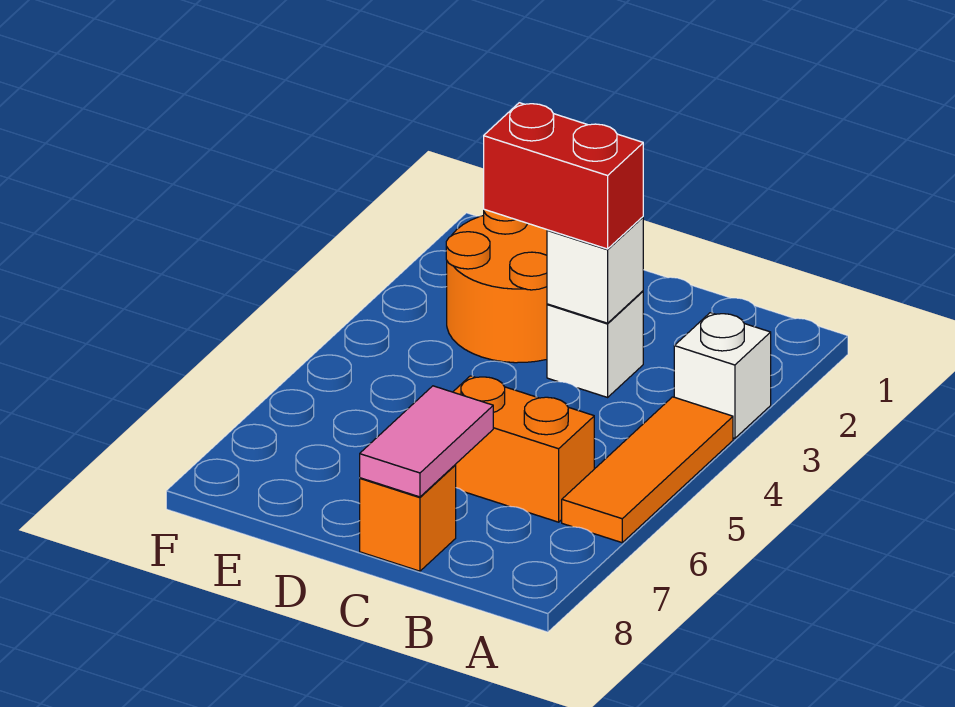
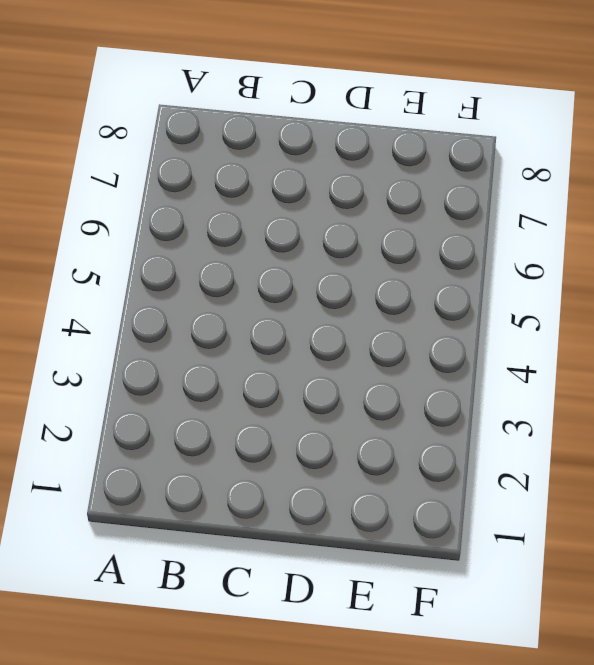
none -> white 1x1 brick [674,313,771,438]
none -> orange 1x3 tile [562,397,733,543]

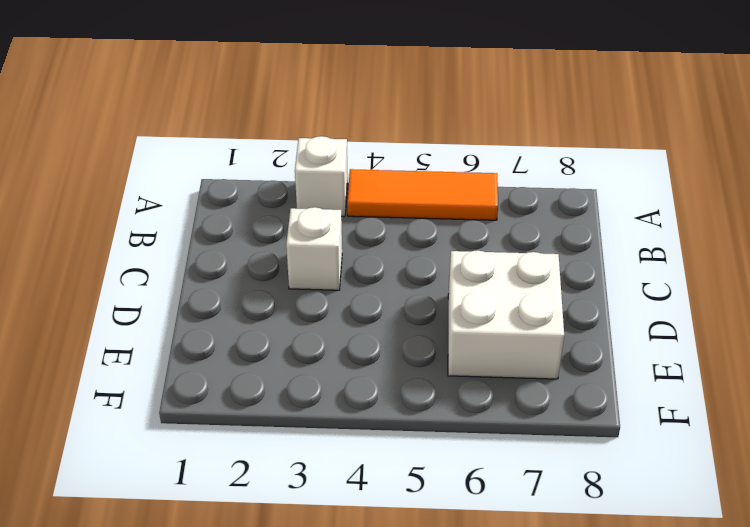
white 2x2 brick [448,250,564,379] -> none
none -> orange 1x2 brick [453,376,594,522]
none -> orange 1x1 brick [360,465,456,571]

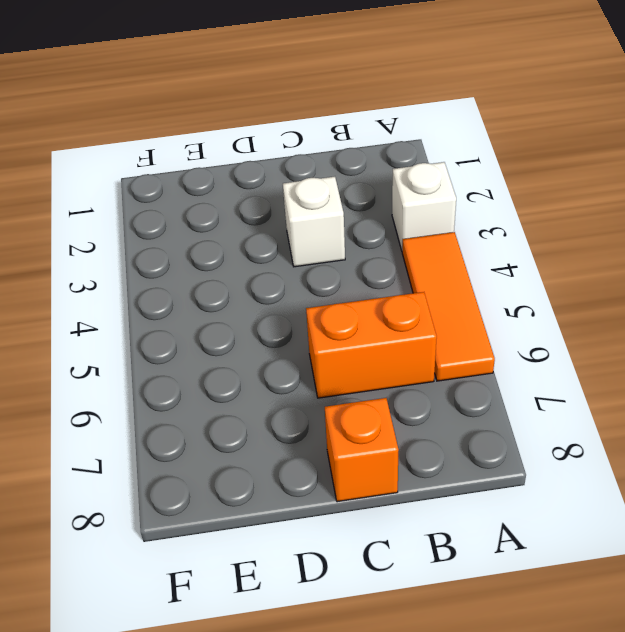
none -> orange 2x2 round brick [446,209,547,363]
none -> white 1x1 brick [547,217,643,323]

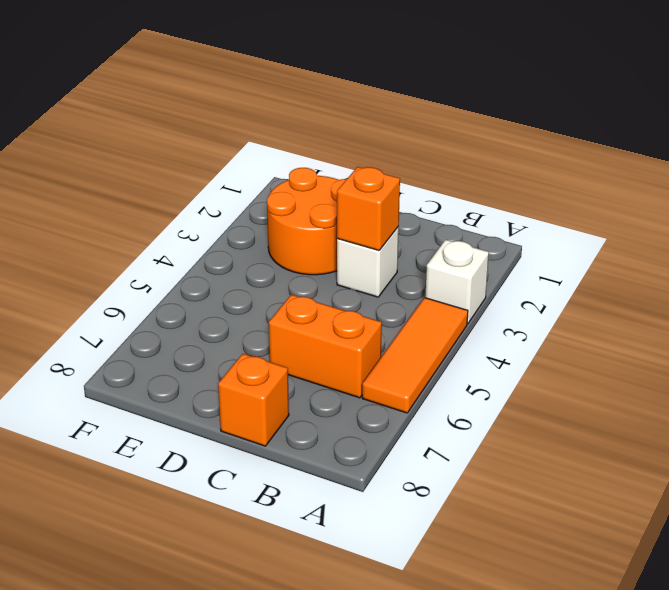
orange 1x1 brick [337,167,400,250] -> white 1x1 brick [547,217,643,323]
none -> pink 1x2 tile [360,386,493,497]
none -> red 1x2 brick [484,103,643,249]

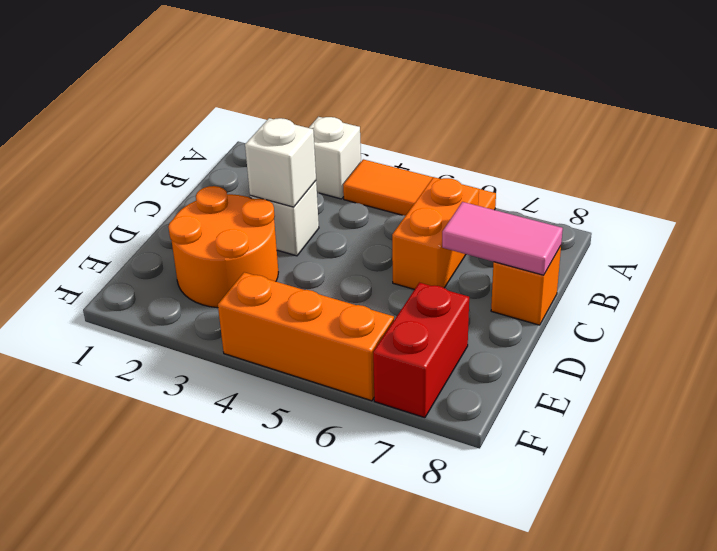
red 1x2 brick [373,283,469,418] -> red 1x2 brick moved to [484,103,643,249]
orange 1x3 brick [218,272,394,401] -> none

